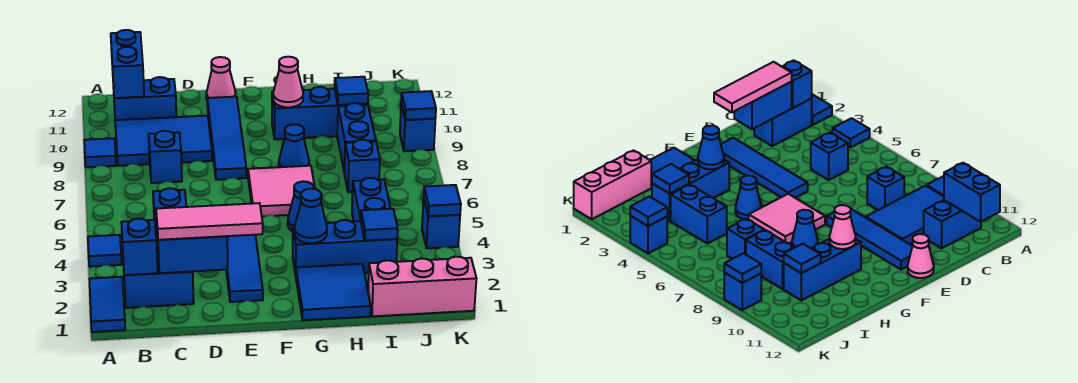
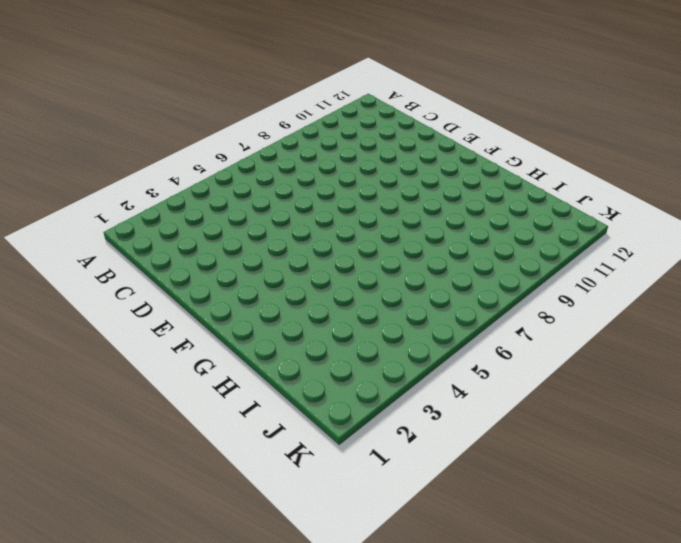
none -> blue 1x2 tile [90,277,125,332]
none -> blue 1x1 tile [88,235,122,267]
none -> blue 1x1 tile [84,138,116,167]
none -> blue 1x2 brick [123,253,194,308]

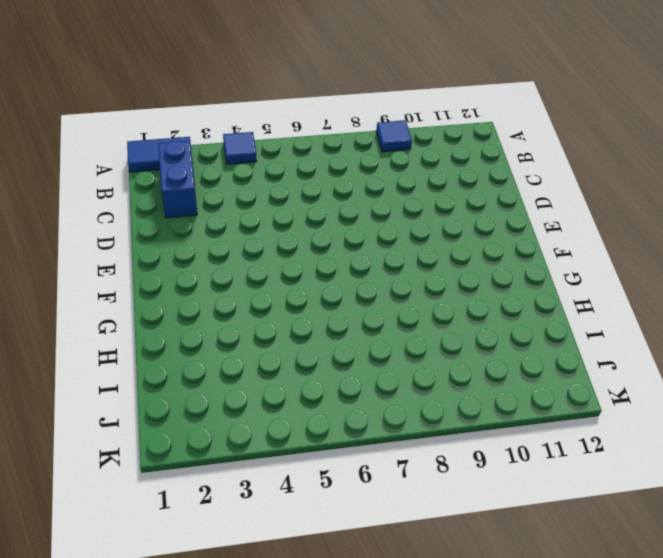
none -> blue 2x3 tile [115,116,212,166]
none -> blue 1x2 brick [114,77,176,120]
none -> blue 1x1 brick [153,188,187,242]
none -> blue 1x1 brick [149,131,182,183]

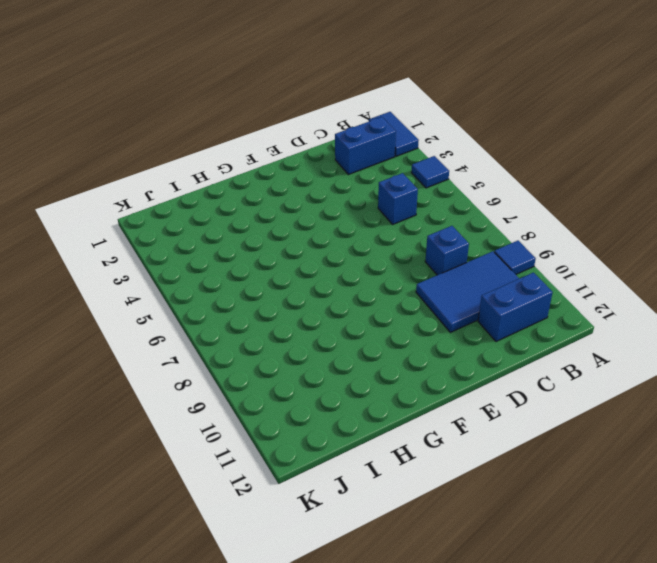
none -> blue 1x4 tile [226,235,263,302]
none -> blue 1x4 tile [207,97,246,180]
none -> pink 1x1 cone [206,57,236,99]
none -> pink 2x2 tile [248,166,315,216]

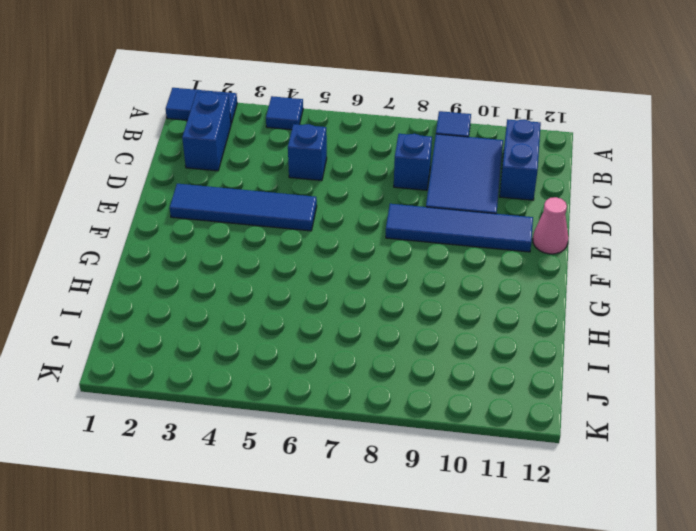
none -> pink 2x2 tile [248,166,315,216]
none -> blue 2x2 tile [296,264,371,320]
none -> blue 1x3 brick [293,220,397,275]
none -> blue 1x1 cone [288,181,314,231]

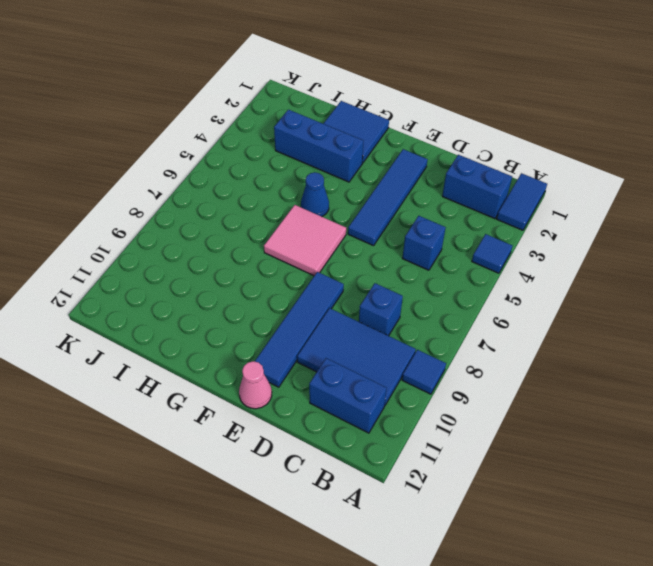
none -> blue 1x1 cone [279,124,309,167]
none -> blue 1x3 brick [272,87,368,139]
none -> pink 1x3 brick [368,257,477,316]
none -> blue 1x2 brick [352,178,391,221]

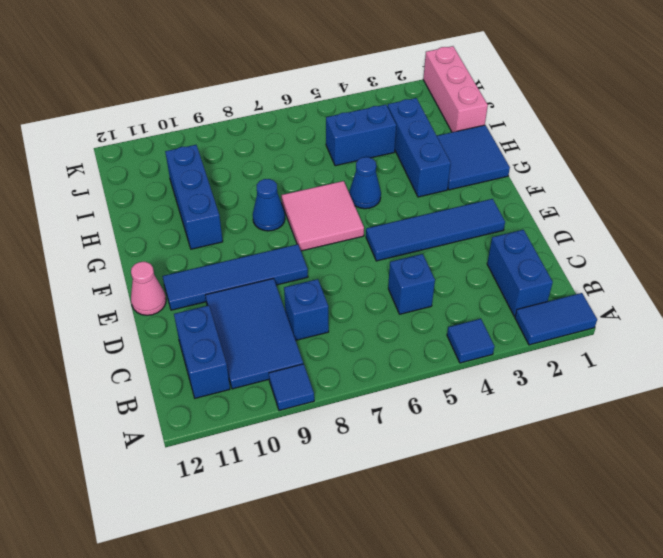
none -> blue 1x1 brick [345,140,380,192]
none -> blue 1x2 brick [337,103,376,173]
none -> blue 1x1 brick [422,199,460,248]
none -> blue 1x1 brick [400,105,435,151]

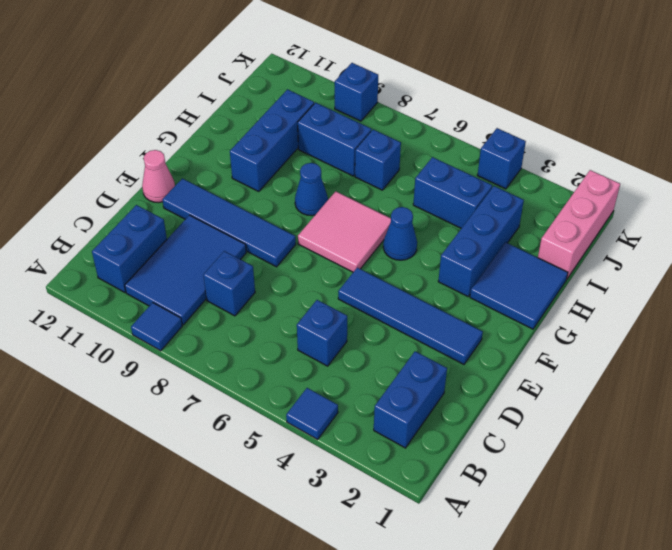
none -> blue 1x2 tile [90,277,125,332]
none -> blue 1x1 brick [121,219,158,275]
none -> blue 1x2 brick [111,30,144,98]
none -> blue 1x2 brick [157,232,228,273]

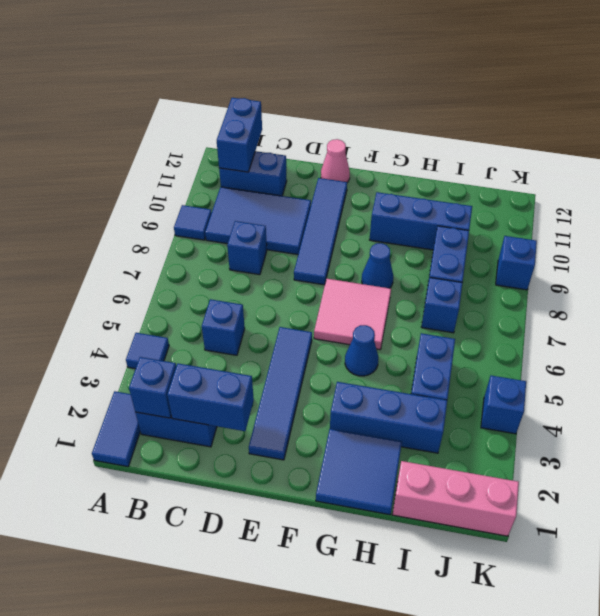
none -> blue 1x1 cone [294,189,327,243]
none -> pink 1x1 cone [273,57,303,107]
none -> blue 1x1 tile [361,209,398,241]
none -> blue 1x1 tile [334,77,368,105]

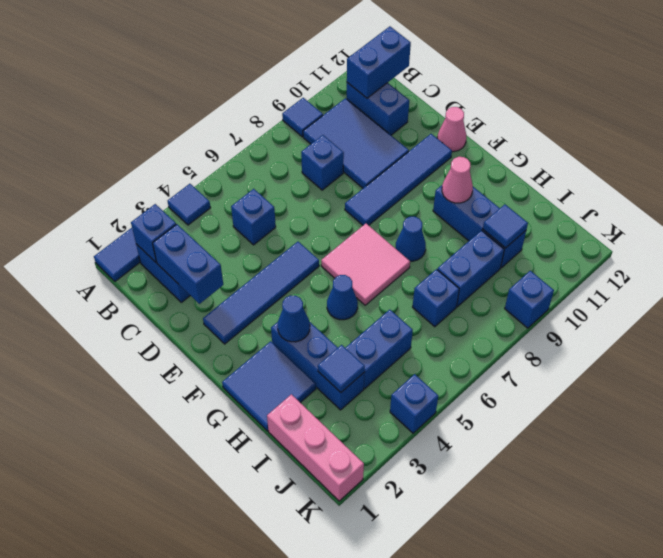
none -> blue 1x1 tile [424,185,461,216]
none -> blue 1x1 tile [401,91,436,120]
none -> pink 1x3 tile [156,203,263,240]

